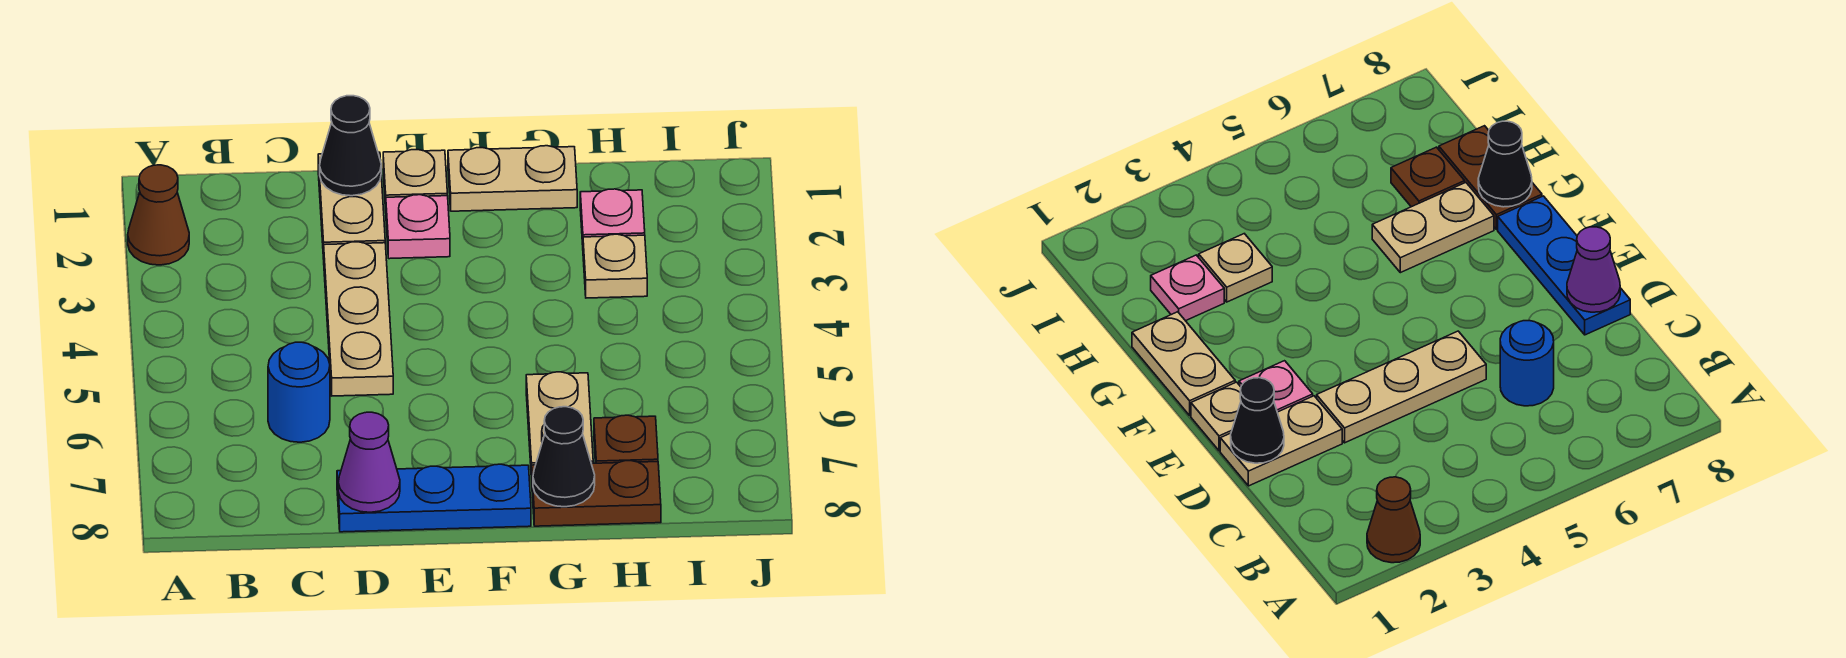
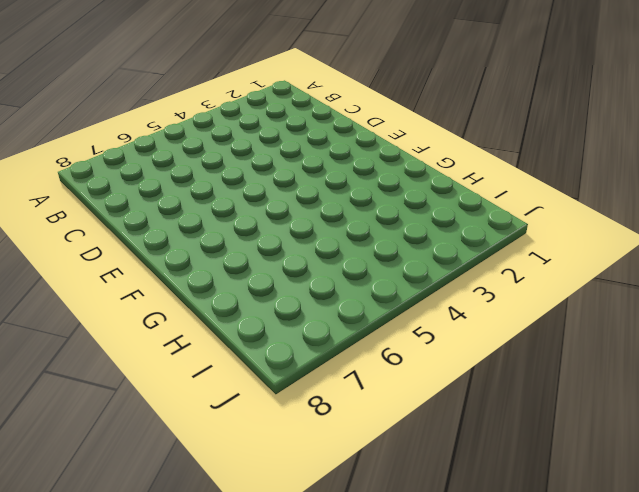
none -> brown 1x1 cone [128,165,189,265]
none -> blue 1x1 round brick [268,342,330,442]
none -> tan 1x2 plate [318,152,385,259]

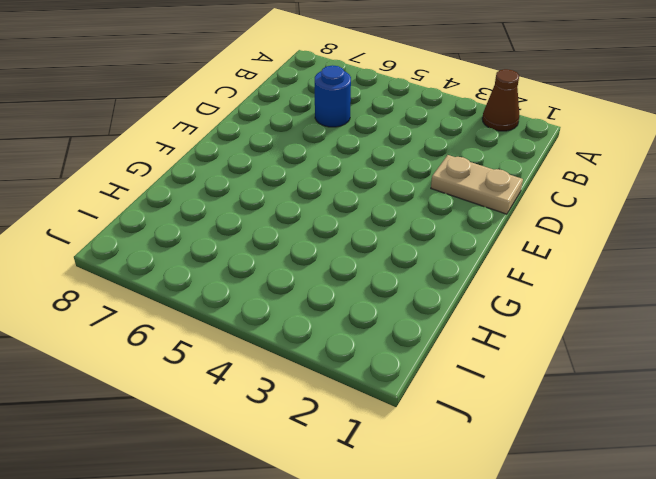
none -> tan 1x3 plate [324,242,393,396]
none -> blue 1x3 plate [337,464,531,532]
none -> tan 1x1 plate [383,150,447,209]

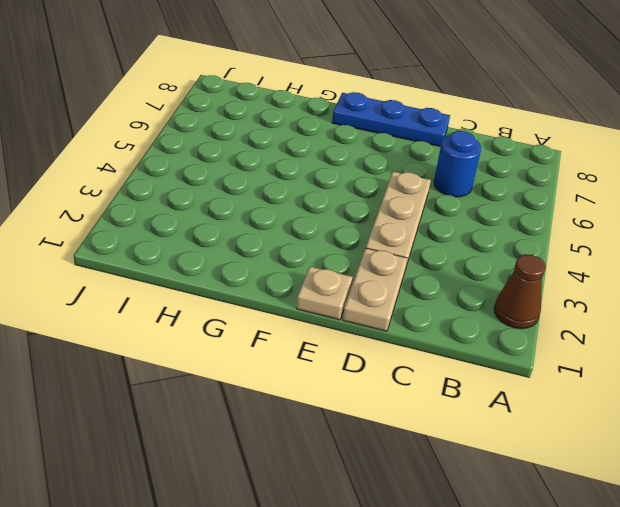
none -> pink 1x1 plate [386,195,450,259]
none -> tan 1x2 plate [448,146,577,211]
none -> tan 1x2 plate [526,372,593,480]

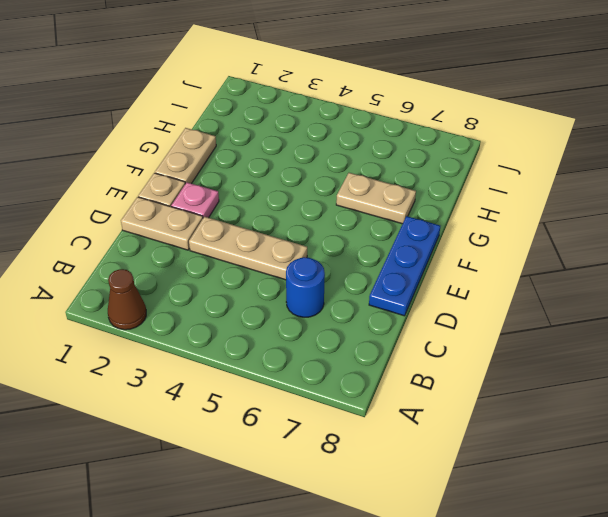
none -> brown 1x2 plate [532,461,661,526]
none -> pink 1x1 plate [580,189,645,245]
none -> tan 1x1 plate [583,234,647,298]

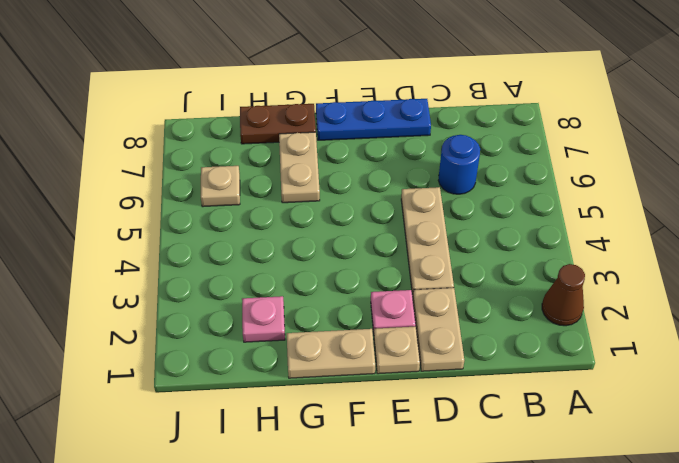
tan 1x1 plate [201,166,240,207] -> tan 1x1 plate moved to [583,234,647,298]
none -> brown 1x1 plate [594,415,658,463]
none -> black 1x1 cone [320,96,381,196]
none -> purple 1x1 cone [338,412,400,512]

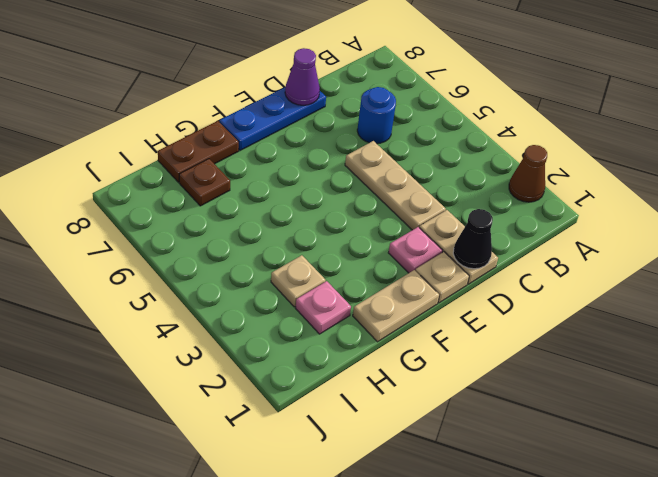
none -> tan 1x2 plate [526,372,593,480]
none -> black 1x1 cone [533,407,595,507]

